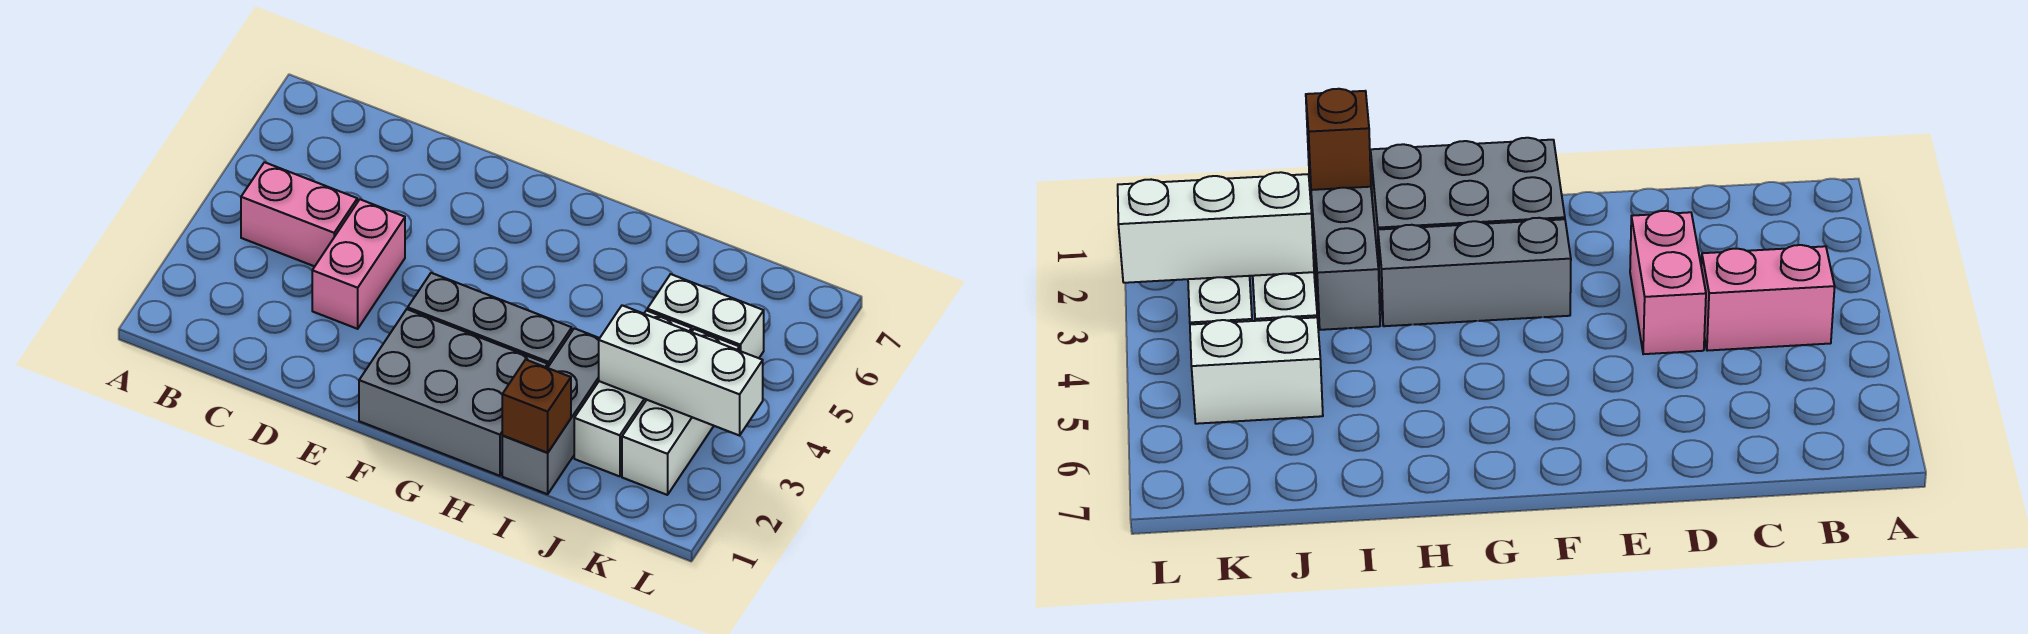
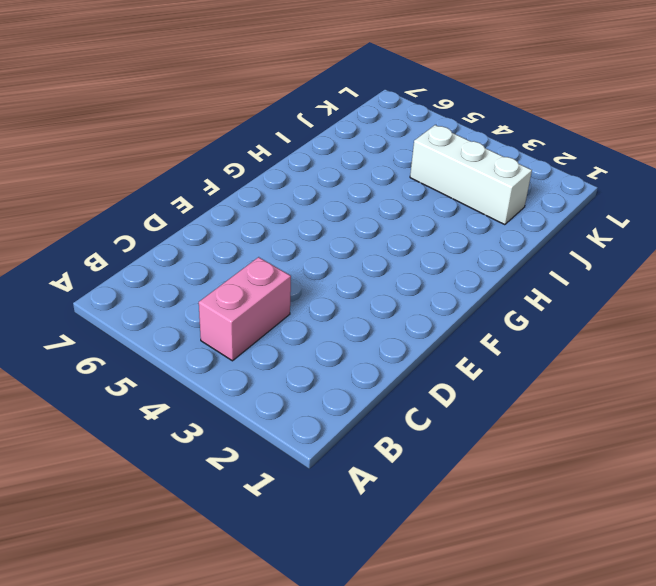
none -> pink 1x2 brick [312,199,405,329]
none -> grey 2x3 brick [359,309,548,476]

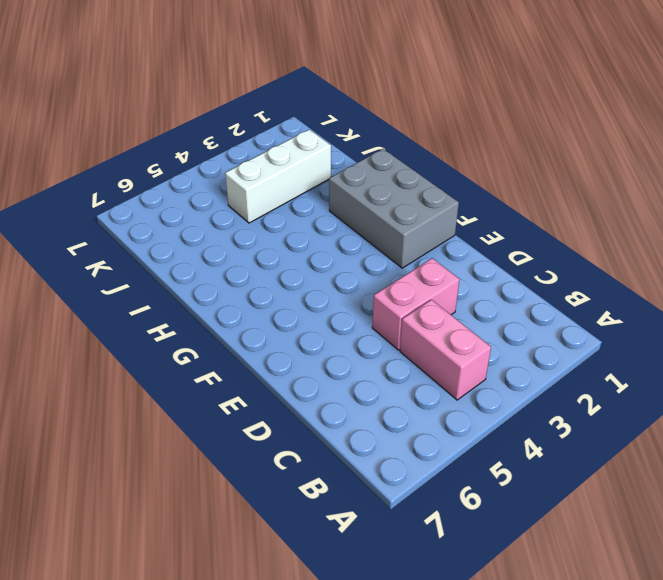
none -> grey 1x3 brick [408,273,572,367]
none -> grey 1x3 brick [502,328,600,494]

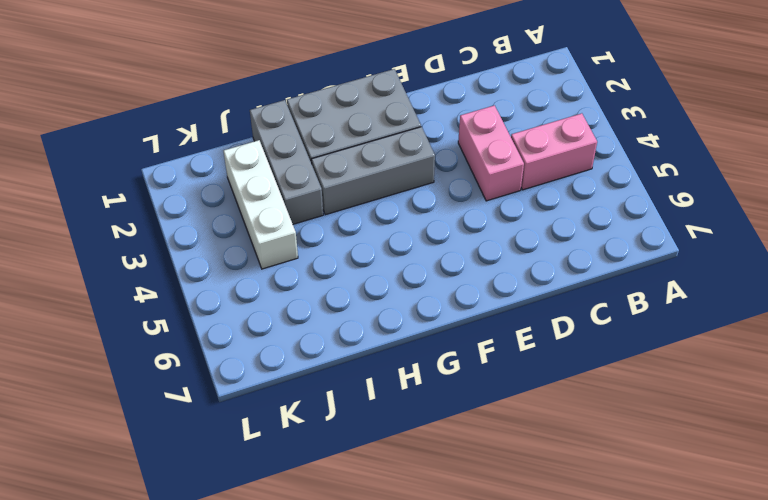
none -> white 1x2 brick [647,274,764,358]
none -> white 1x3 brick [622,329,739,495]

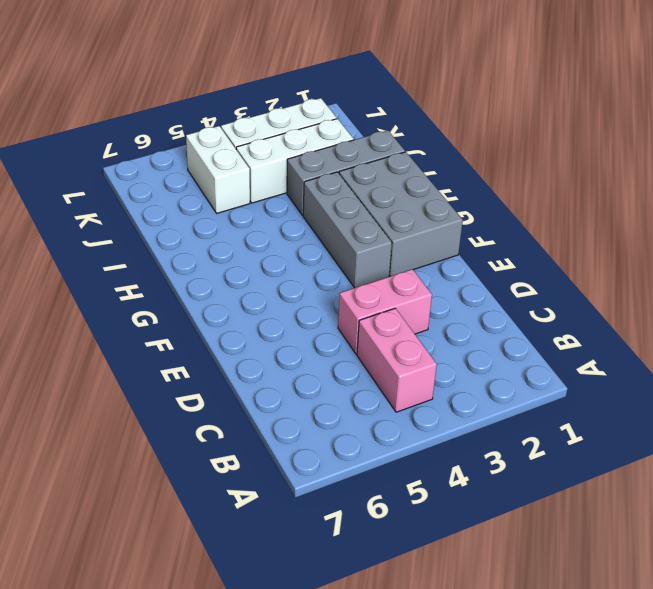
none -> brown 1x1 brick [502,360,571,453]
none -> white 1x3 brick [599,305,763,436]

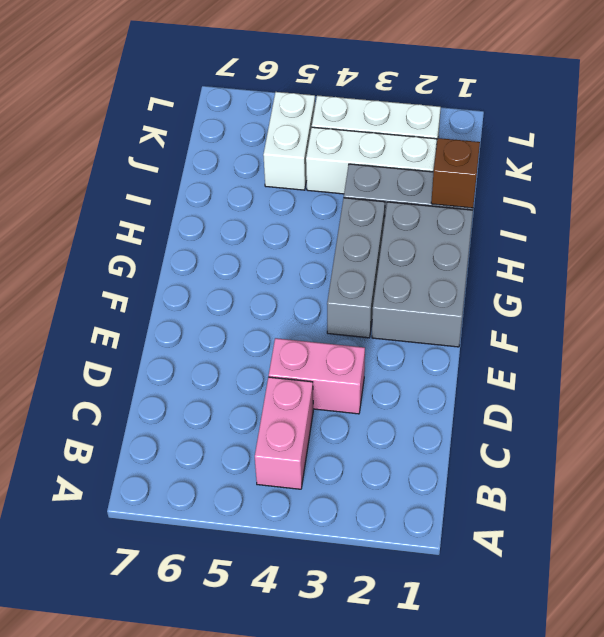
none -> white 1x3 brick [599,305,763,436]

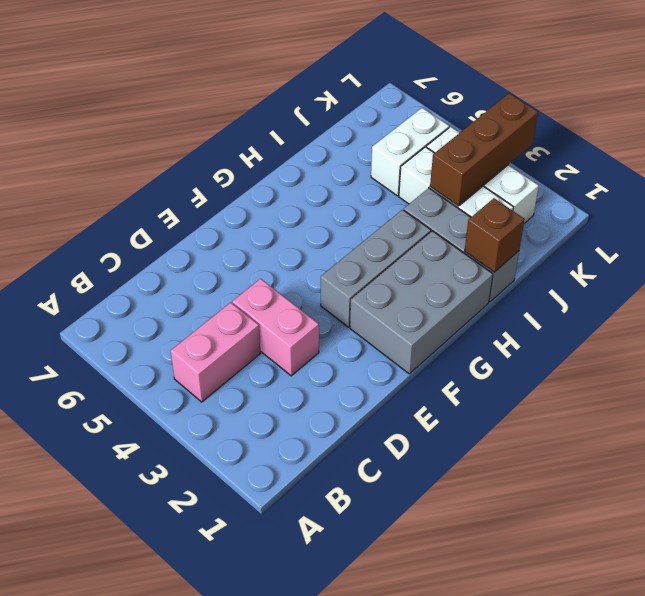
brown 1x3 brick [430,93,538,206] -> white 1x3 brick [599,305,763,436]

